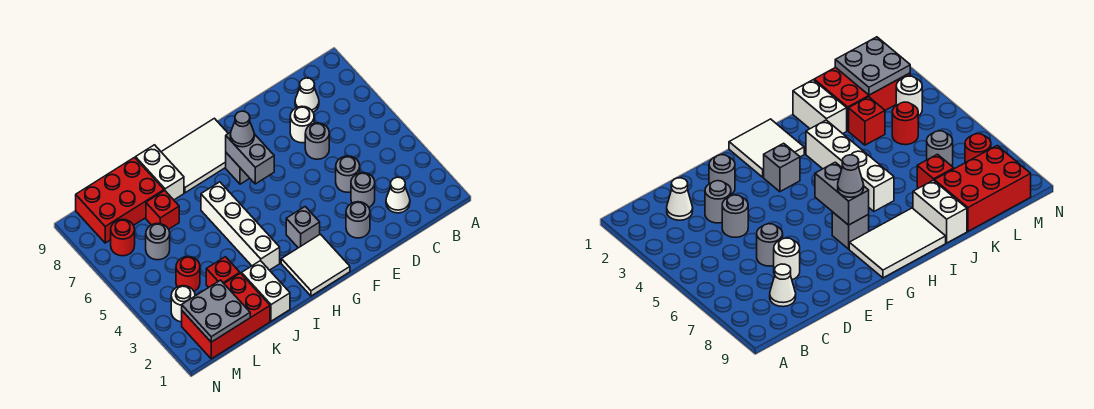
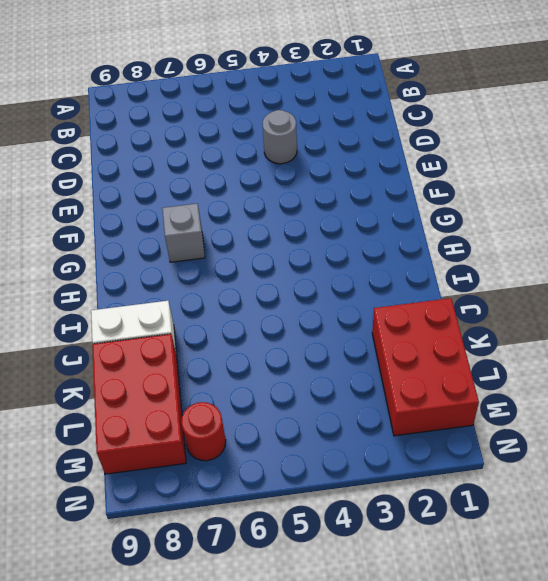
none -> white 1x1 cone [386,177,410,213]
none -> white 1x1 cone [295,78,319,112]
none -> grey 1x1 round brick [351,173,375,207]

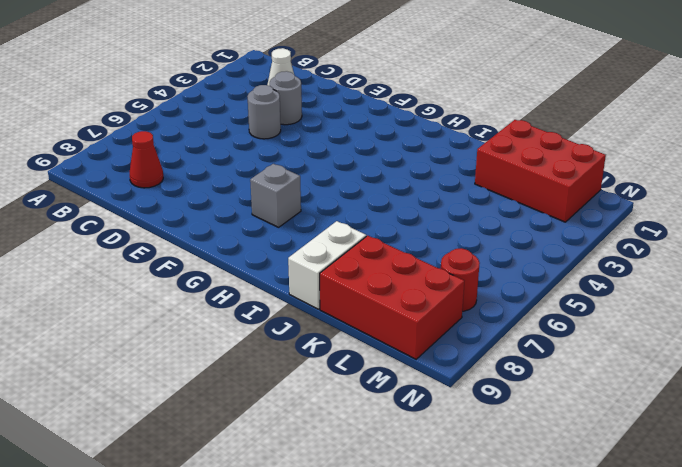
red 1x1 cone [130,131,163,188] -> white 1x1 cone [295,78,319,112]
none -> grey 1x1 round brick [305,123,329,159]
none -> white 1x1 round brick [290,106,314,143]
none -> grey 1x1 round brick [346,202,370,238]

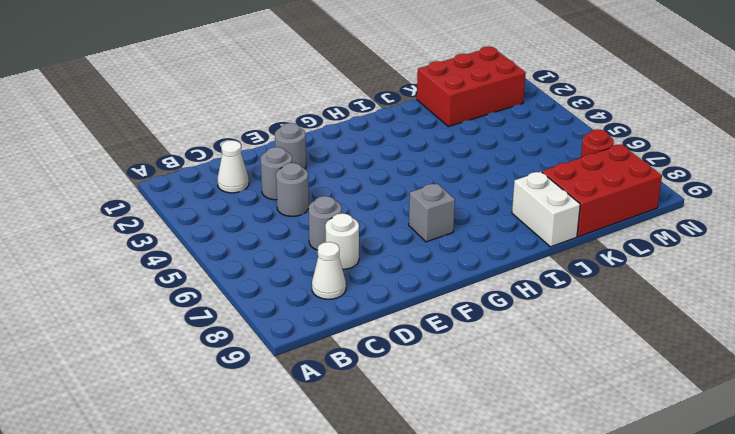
none -> white 2x2 tile [281,234,350,296]
none -> grey 1x1 brick [286,207,320,248]
none -> white 2x3 tile [162,118,228,193]

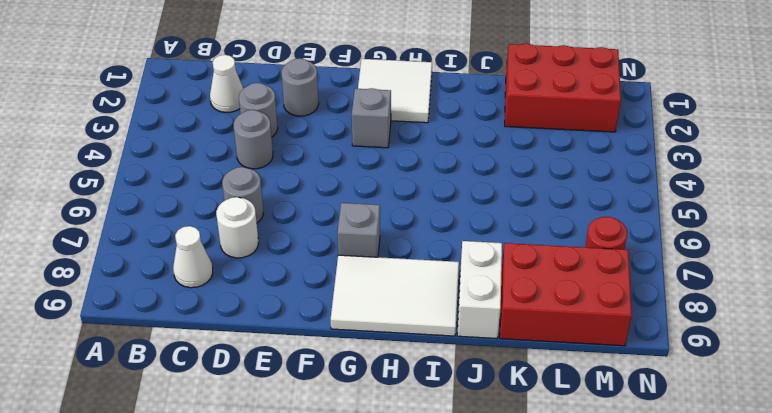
none -> white 1x4 brick [201,182,280,270]
none -> white 1x2 brick [242,261,290,321]
none -> red 1x1 brick [206,257,240,287]

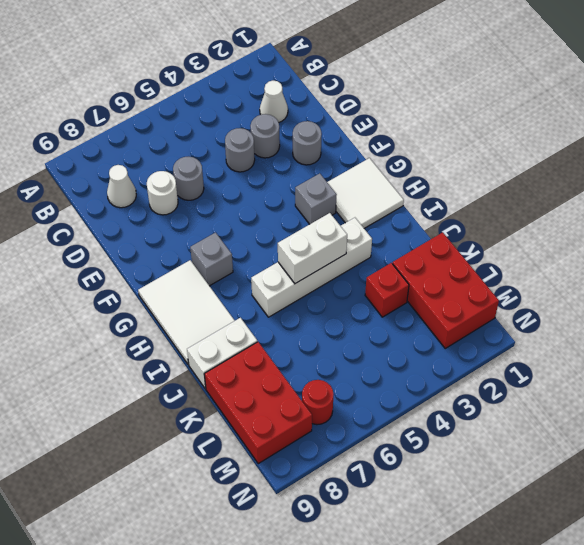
white 1x2 brick [278,213,347,284] -> white 1x2 brick moved to [242,261,290,321]
none -> red 1x1 brick [146,191,179,229]
none -> red 1x1 round brick [176,257,200,291]
none -> grey 1x1 round brick [146,223,170,260]

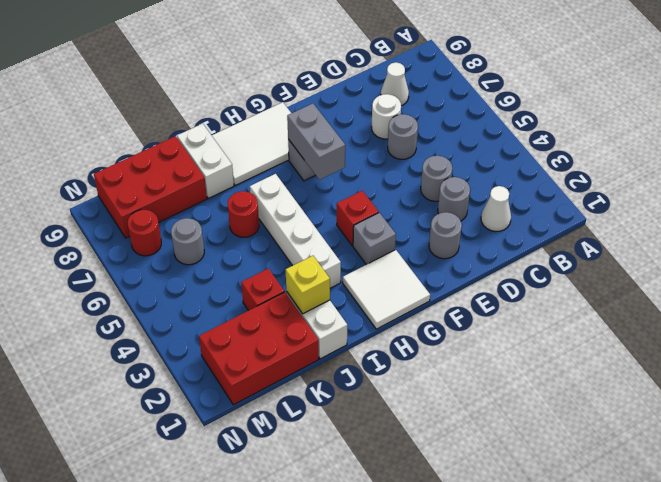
red 1x1 brick [337,191,379,246] -> red 1x1 brick moved to [146,191,179,229]
yellow 1x1 brick [285,256,330,314] -> none
red 1x1 round brick [228,191,259,237] -> red 1x1 round brick moved to [176,257,200,291]
none -> white 1x1 round brick [171,286,195,322]
none -> grey 2x2 plate [182,280,250,342]
none -> grey 1x1 cone [230,111,254,147]

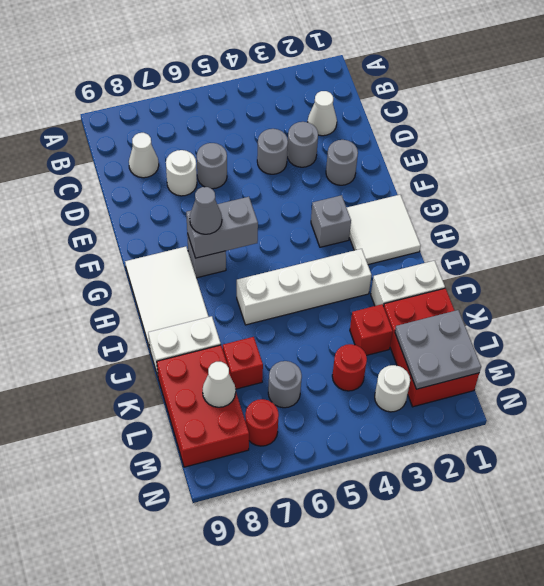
white 1x1 cone [203,362,236,407] -> none

